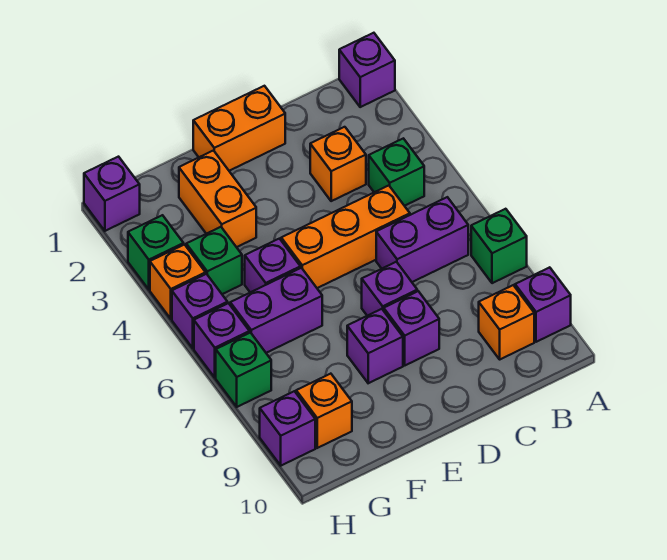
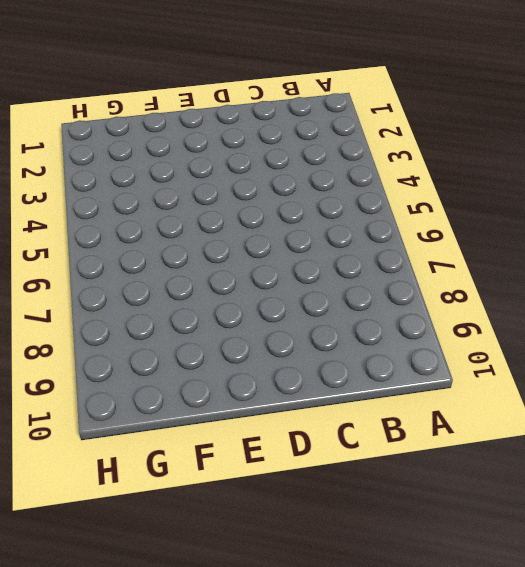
none -> purple 1x1 brick [339,33,395,107]
none -> green 1x1 brick [471,209,527,283]
none -> purple 1x1 brick [515,267,571,342]

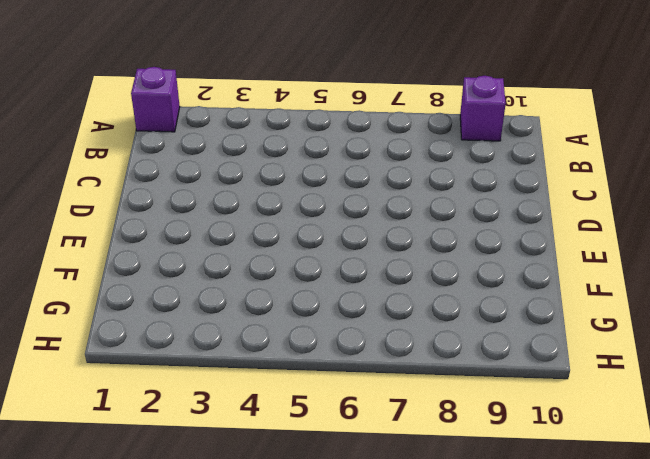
none -> green 1x1 brick [471,209,527,283]
none -> green 1x1 brick [369,138,424,206]
none -> purple 1x2 brick [376,197,468,282]

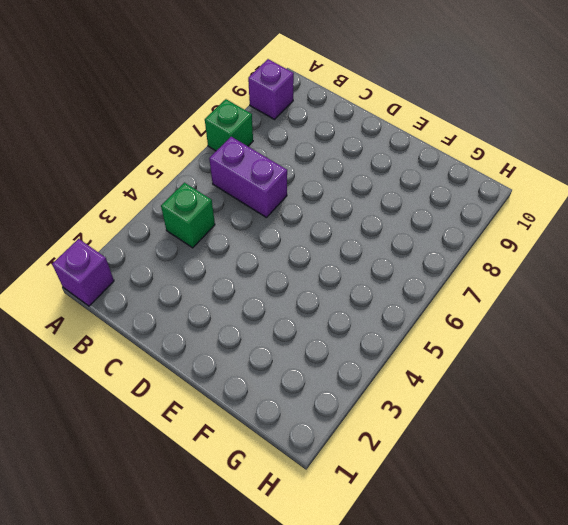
none -> orange 1x1 brick [479,285,534,359]
none -> orange 1x1 brick [310,127,366,201]
none -> orange 1x3 brick [281,186,410,288]

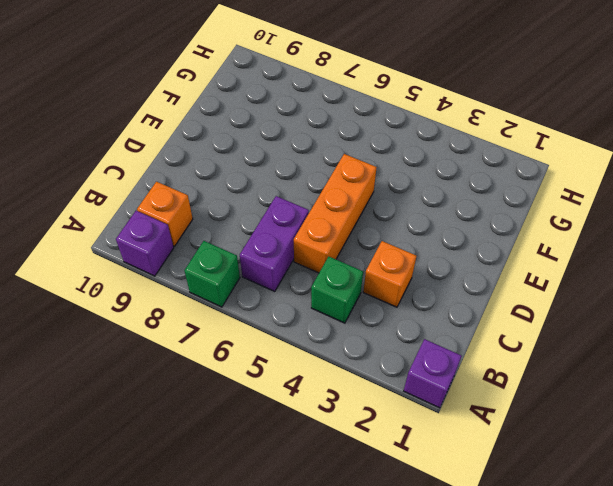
none -> orange 1x2 brick [193,86,285,171]
none -> purple 1x1 brick [362,262,417,316]
none -> purple 1x1 brick [384,291,439,365]

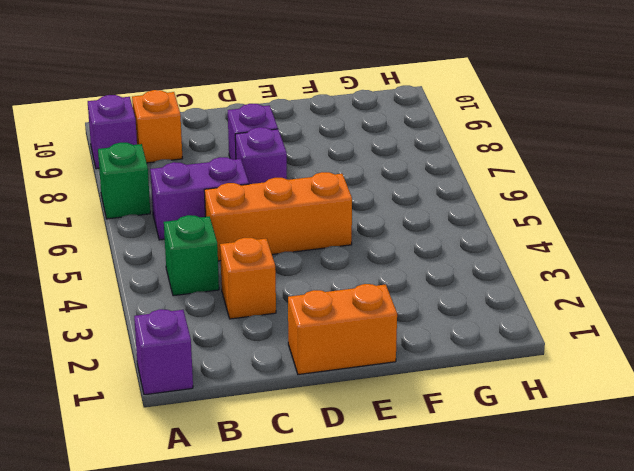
none -> purple 1x1 brick [347,309,403,383]
none -> orange 1x2 brick [179,151,256,247]
none -> purple 1x1 brick [245,239,300,292]

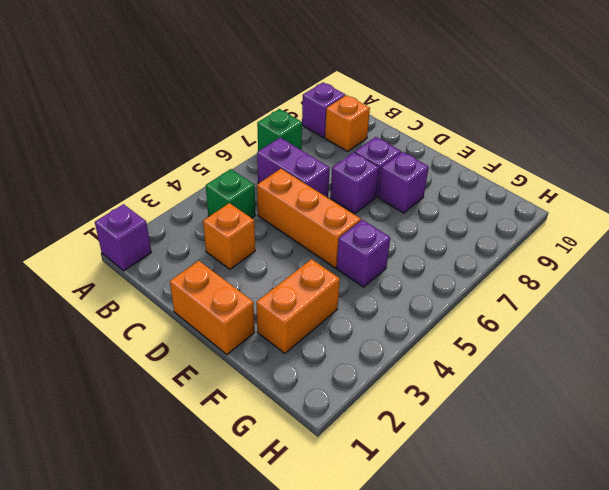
none -> purple 1x2 brick [230,268,322,353]
none -> green 1x1 brick [186,227,242,294]
none -> orange 1x1 brick [296,374,352,448]

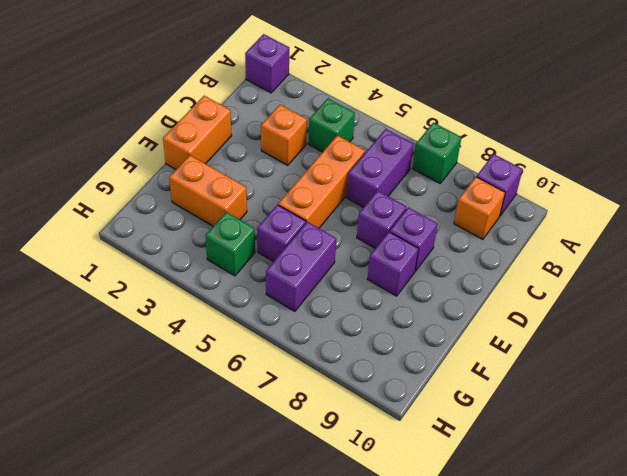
none -> orange 1x1 brick [296,374,352,448]
none -> purple 1x1 brick [84,157,140,231]
none -> green 1x1 brick [128,215,184,290]

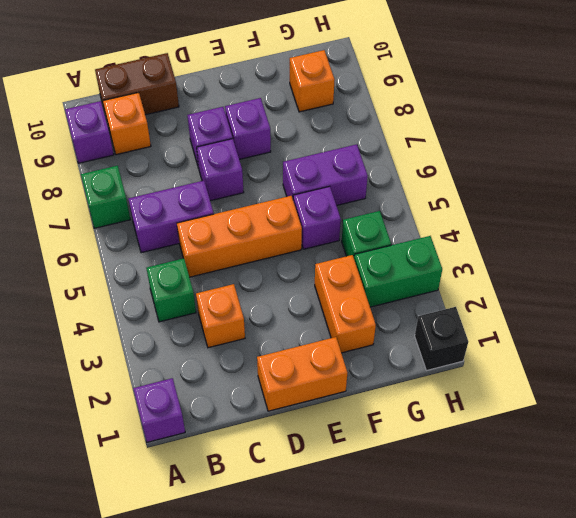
brown 1x2 brick [95,53,179,119] -> none
green 1x2 brick [354,236,442,307] -> green 1x1 brick [128,215,184,290]
black 1x1 brick [415,307,468,371] -> purple 1x1 brick [84,157,140,231]
none -> orange 1x1 brick [150,245,206,319]
none -> purple 1x1 brick [172,274,228,348]
none -> purple 1x1 brick [194,303,249,378]

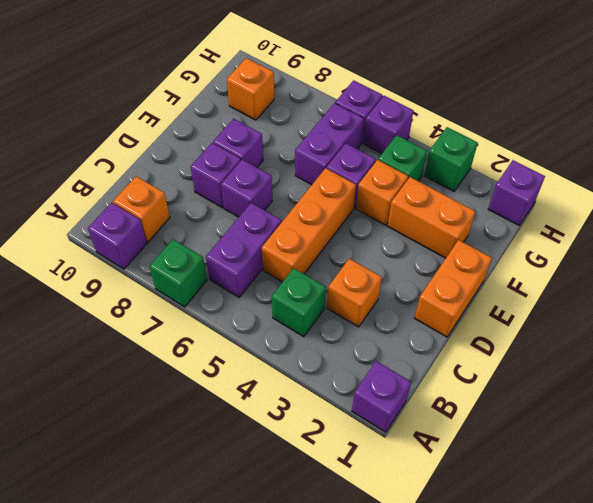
orange 1x1 brick [356,160,408,225] -> orange 1x1 brick moved to [150,245,206,319]
none -> green 1x1 brick [216,333,271,407]
none -> purple 1x1 brick [260,391,315,466]

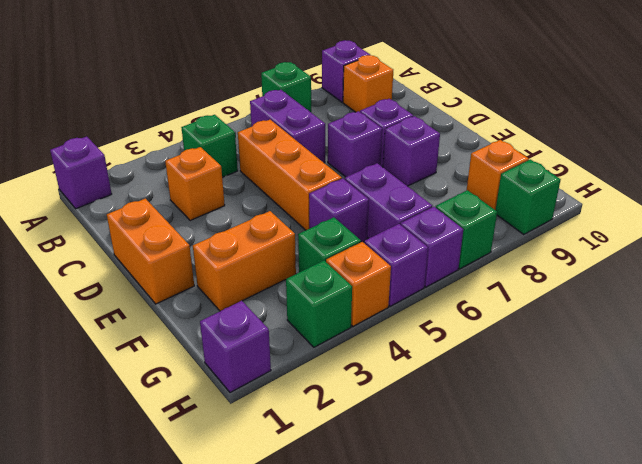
green 1x1 brick [496,160,561,235] -> purple 1x1 brick [260,391,315,466]

